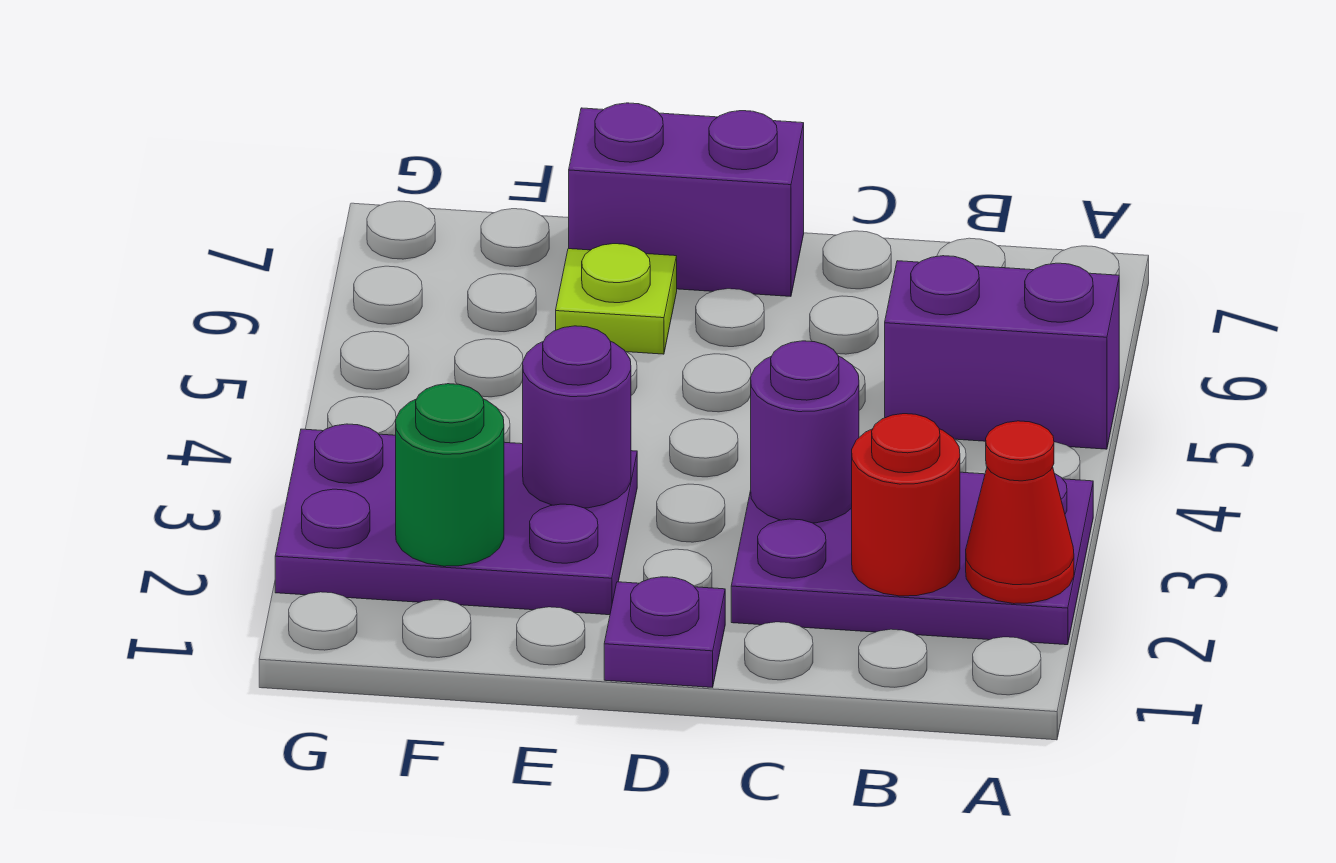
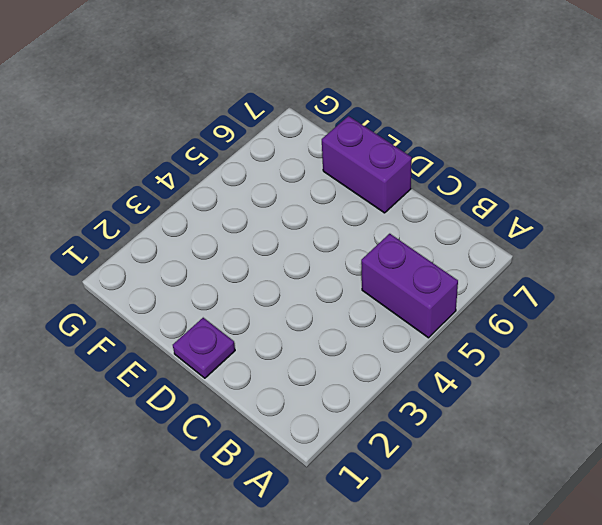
none -> purple 2x3 plate [731,472,1093,645]
none -> purple 2x3 plate [275,424,637,615]

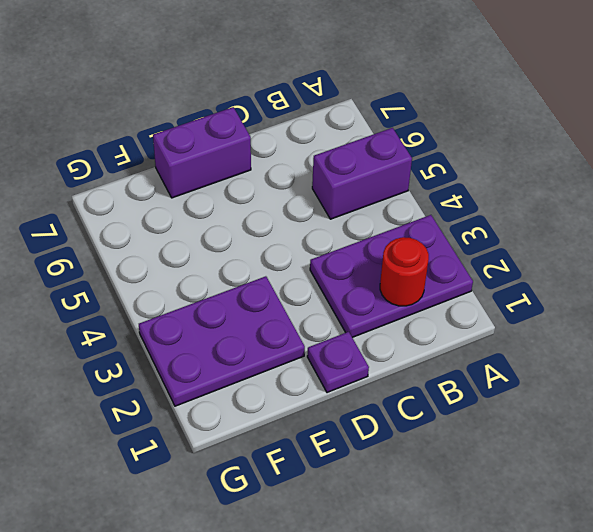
none -> lime 1x1 plate [556,244,677,354]
none -> red 1x1 cone [966,421,1074,604]

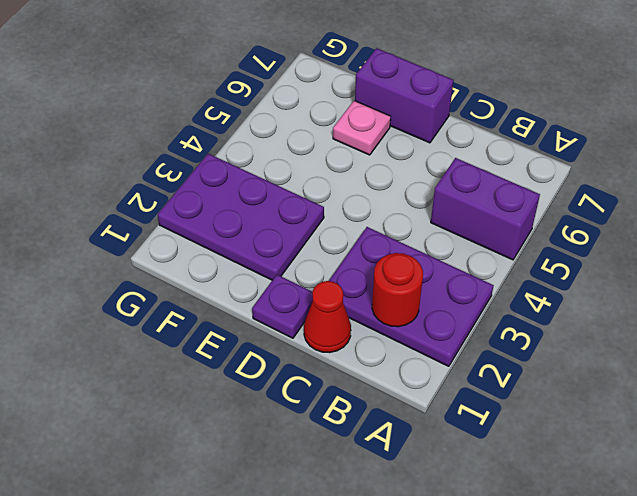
red 1x1 cone [304,281,351,353] -> red 1x1 cone moved to [966,421,1074,604]
pink 1x1 plate [333,101,391,155] -> lime 1x1 plate [556,244,677,354]
none -> purple 1x1 round brick [751,341,859,523]
none -> purple 1x1 round brick [523,326,631,508]

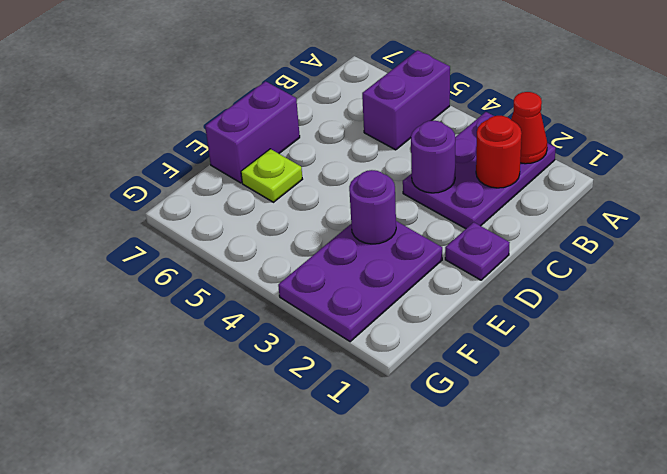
none -> green 1x1 round brick [396,384,504,566]

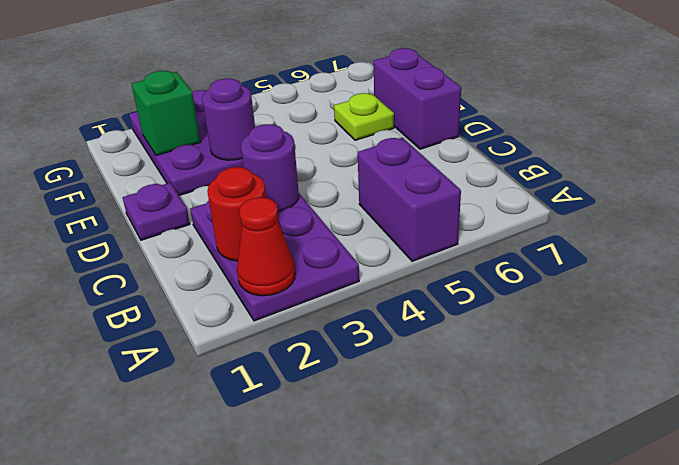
green 1x1 brick [132,71,201,156] -> green 1x1 round brick [396,384,504,566]

